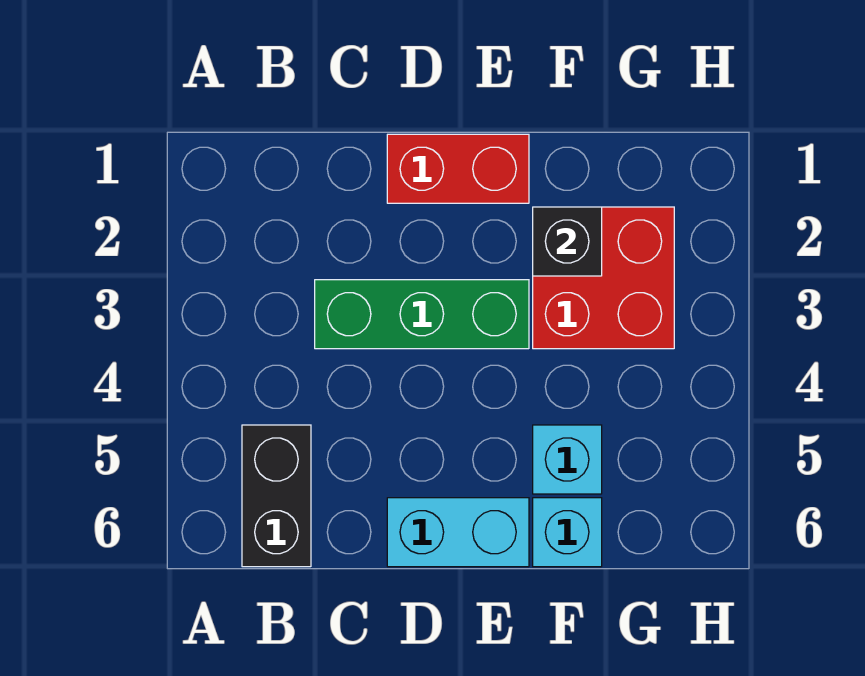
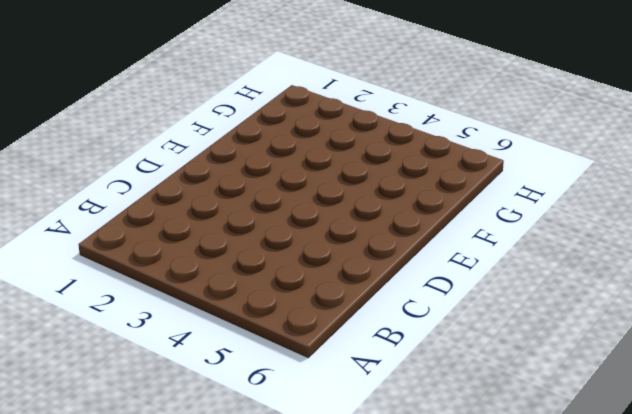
none -> black 1x2 brick [242,425,311,567]
none -> green 1x3 brick [315,280,529,349]

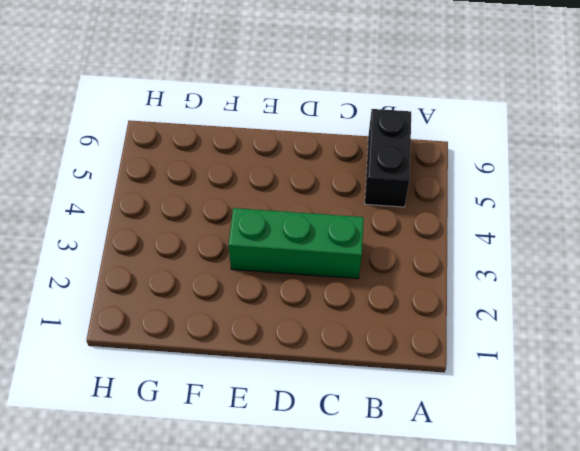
none -> red 1x2 brick [387,134,529,203]
none -> cyan 1x2 brick [387,498,529,567]

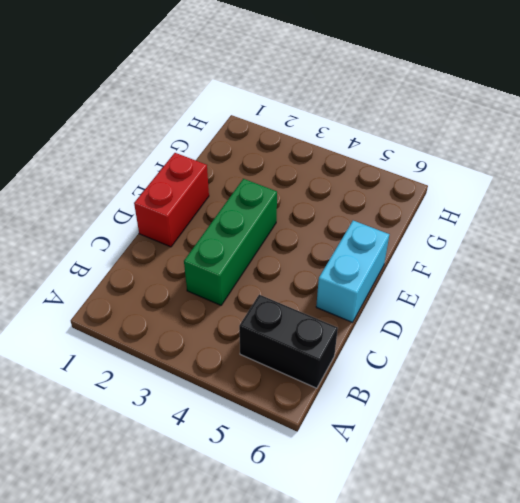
none -> red 2x2 brick [533,207,674,349]
none -> cyan 1x1 brick [533,425,602,494]

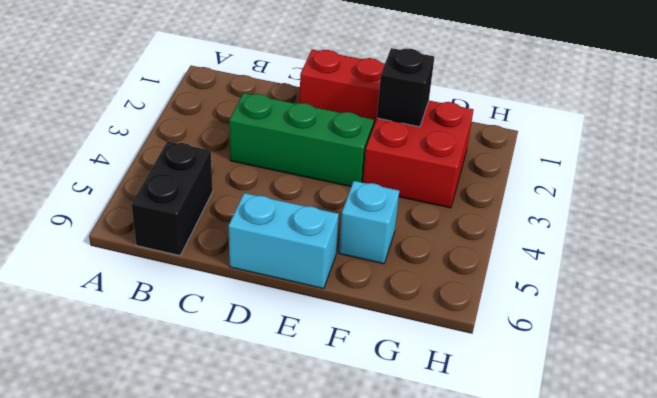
none -> cyan 1x1 brick [533,498,602,567]

